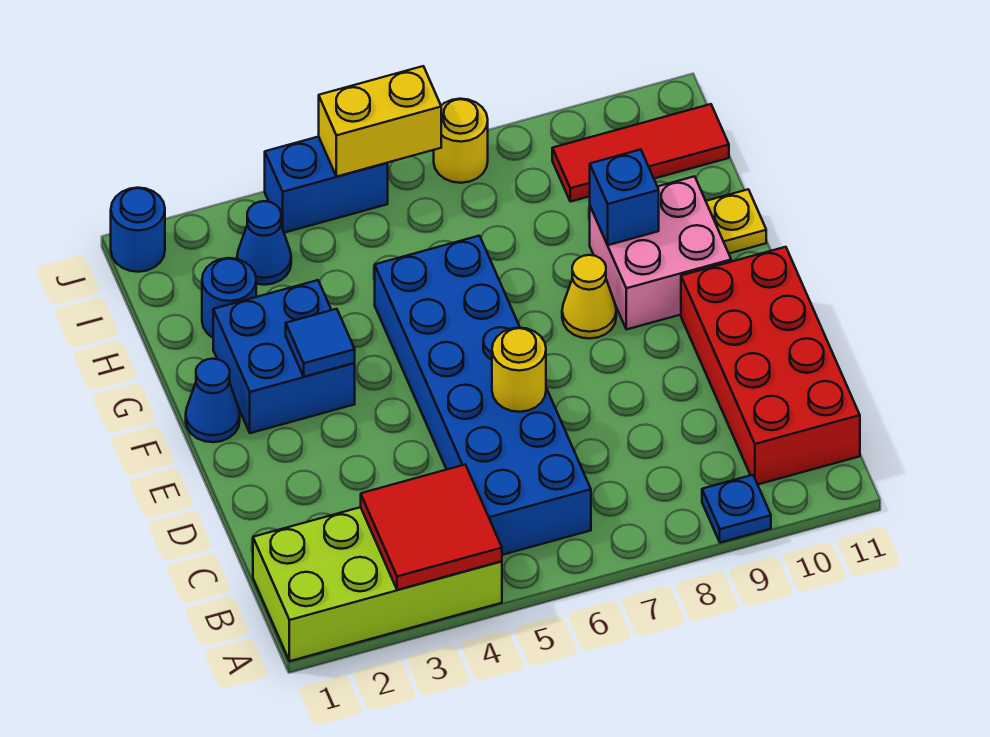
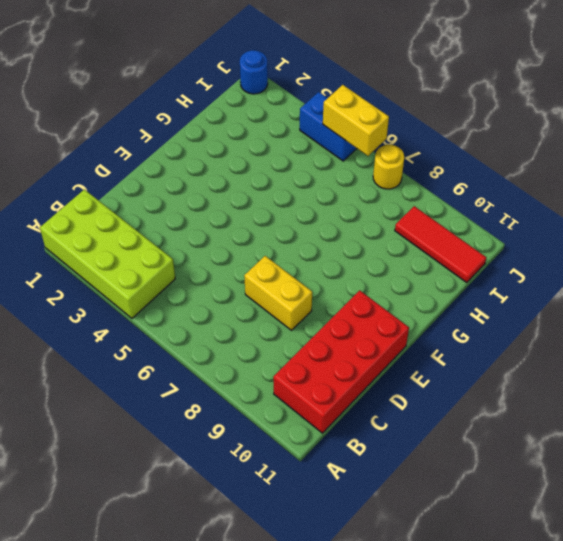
yellow 1x2 brick [244,256,312,330] -> none
none -> blue 1x1 plate [702,475,771,543]
none -> blue 2x6 brick [375,236,591,555]
none -> blue 1x1 cone [186,359,240,442]

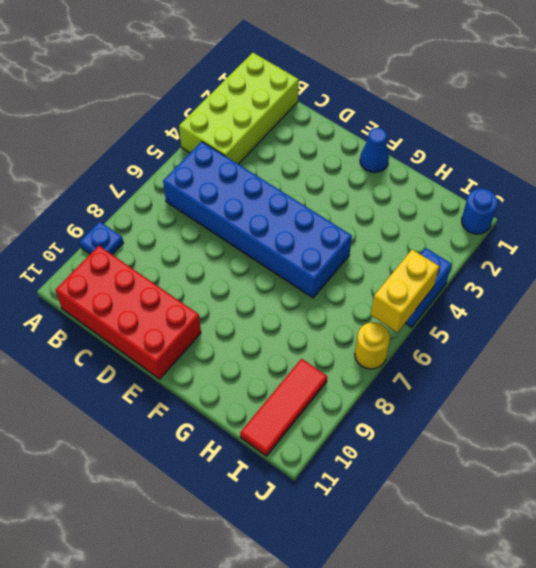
none -> blue 2x2 brick [213,280,355,433]
none -> yellow 1x1 cone [562,255,616,339]
none -> pink 2x2 brick [590,176,731,330]

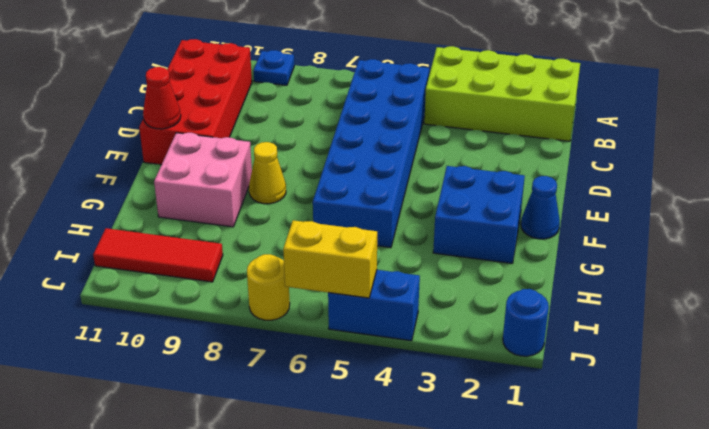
red 1x1 cone [143,67,181,129] -> none
none -> yellow 1x1 plate [706,189,766,253]
none -> blue 1x1 round brick [202,258,256,338]
none -> blue 1x1 cone [237,201,291,285]

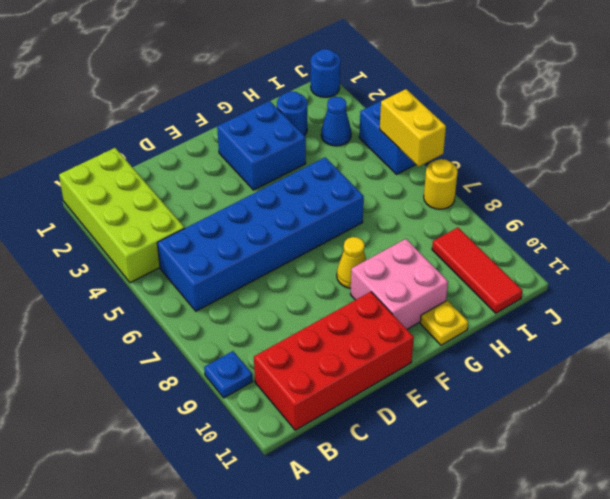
none -> blue 1x1 cone [186,359,240,442]
none -> red 2x2 tile [361,465,502,590]
none -> yellow 1x1 round brick [492,328,546,412]

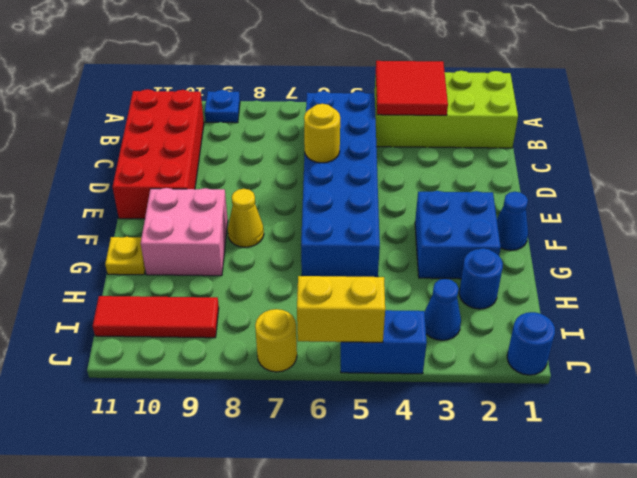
none -> blue 1x1 tile [286,309,355,377]
none -> blue 1x1 brick [590,150,659,245]

